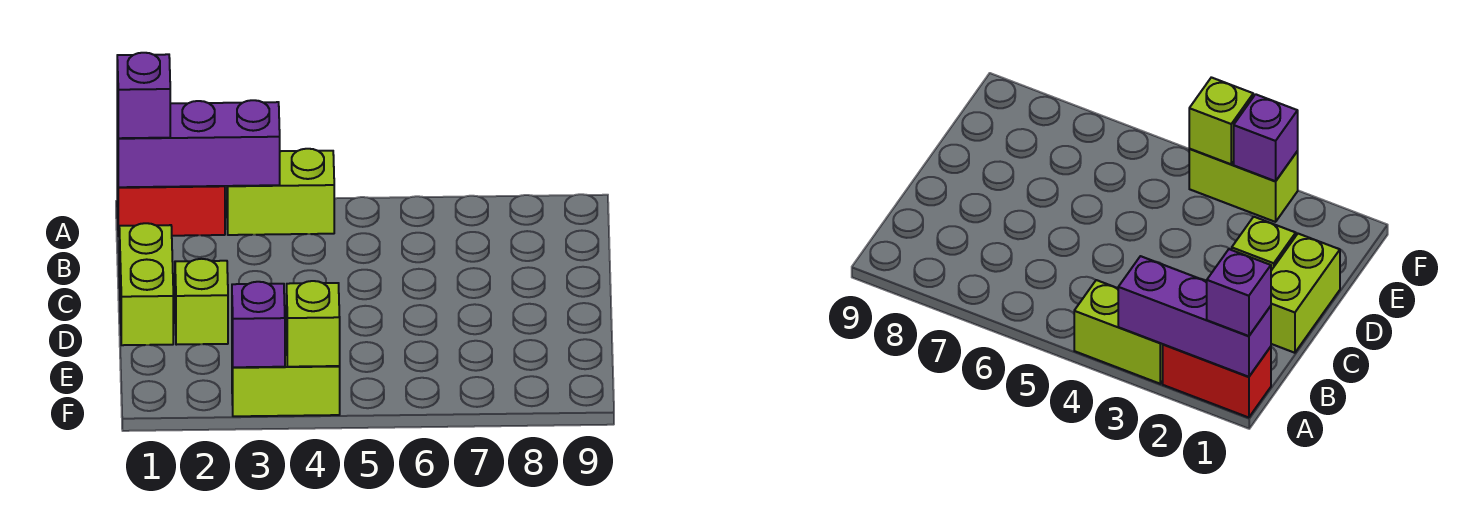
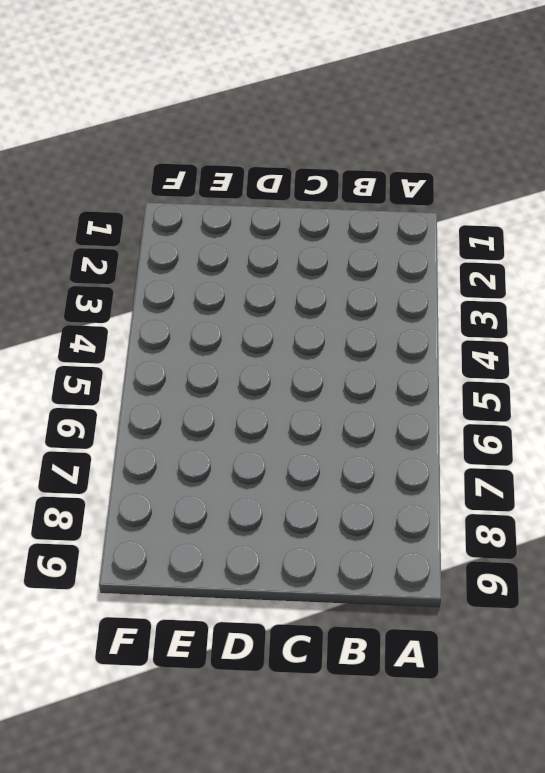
none -> red 1x2 brick [117,158,225,236]
none -> lime 1x2 brick [227,149,334,235]

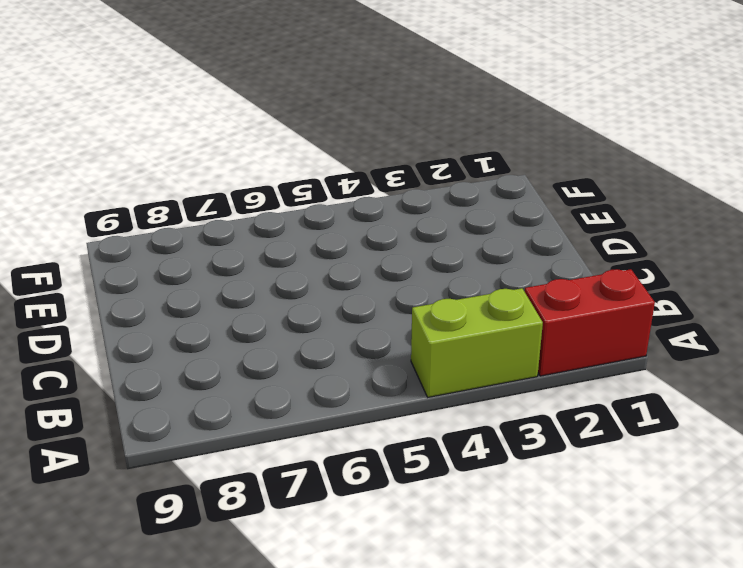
none -> lime 1x2 brick [119,223,173,345]
none -> lime 1x1 brick [175,259,228,345]

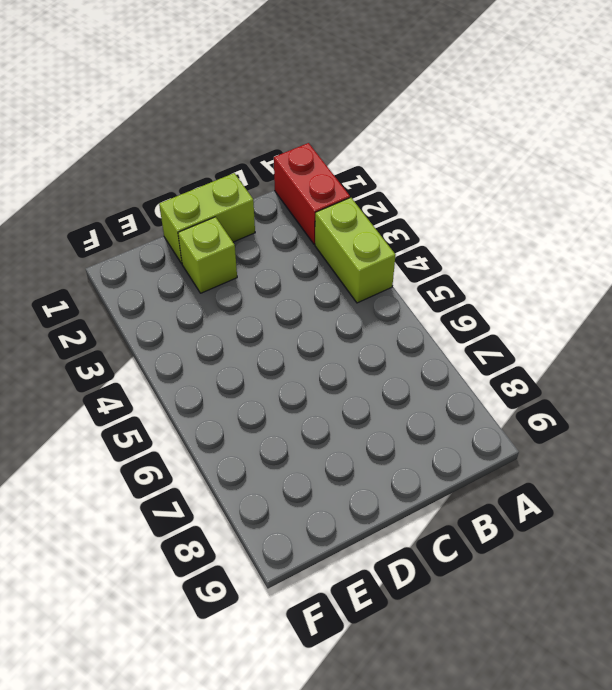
none -> lime 1x2 brick [232,333,340,416]
none -> purple 1x3 brick [117,100,280,187]

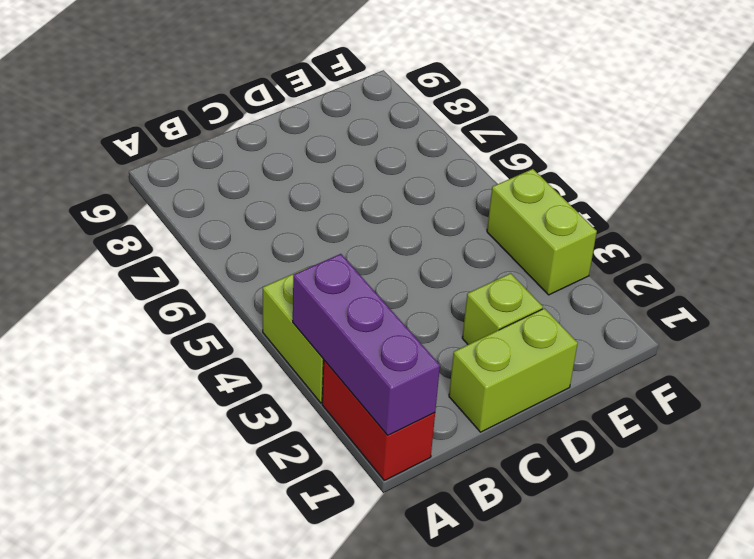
none -> purple 1x1 brick [232,282,285,367]
none -> lime 1x1 brick [287,281,340,367]

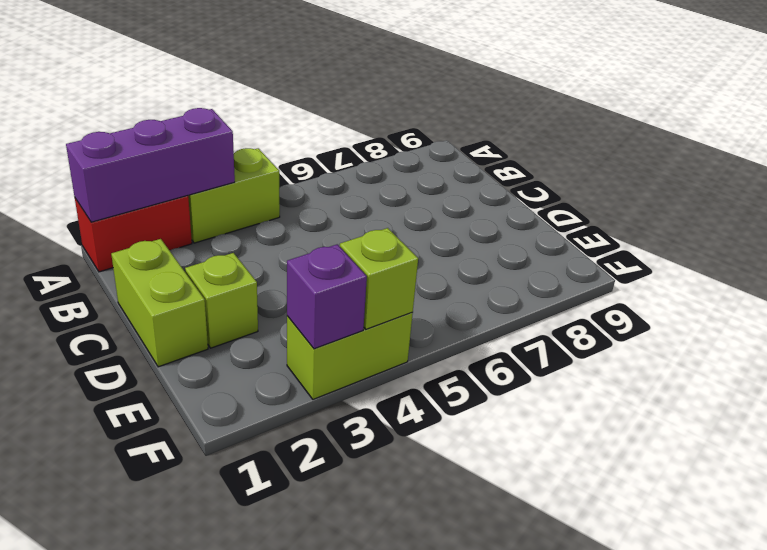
none -> purple 1x1 brick [117,53,170,138]

